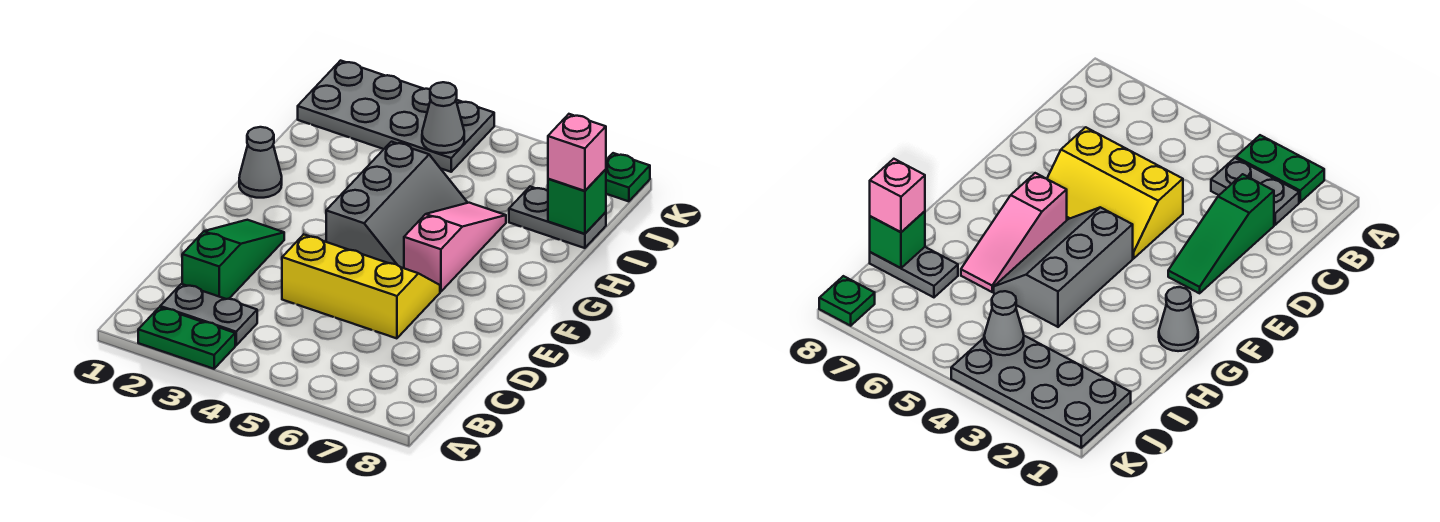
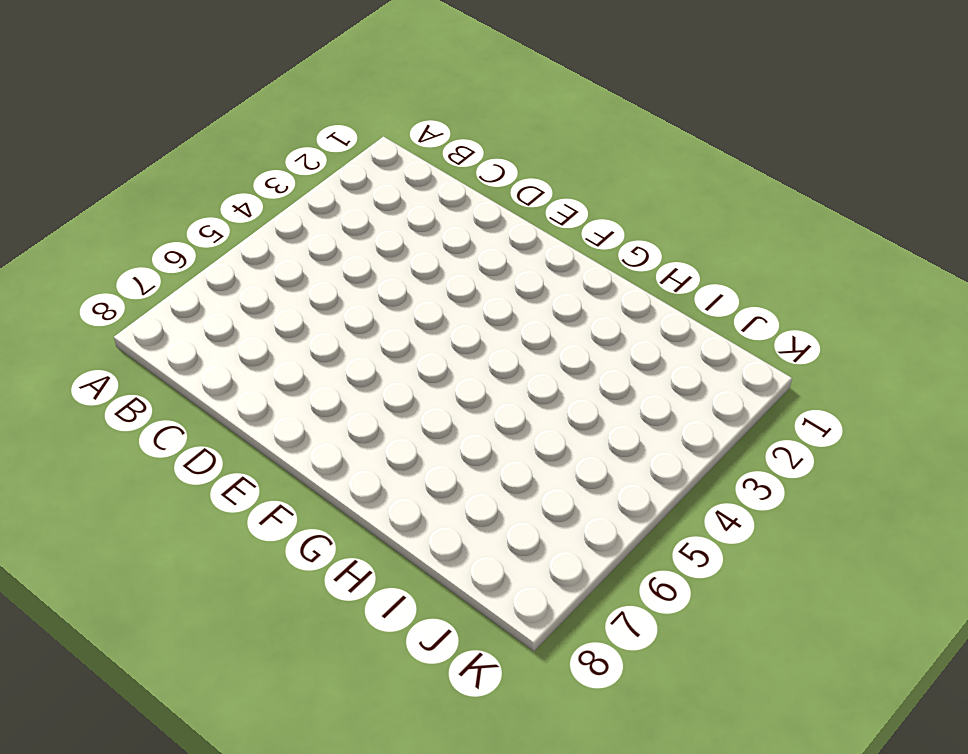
none -> green 1x2 plate [138,307,235,369]
none -> grey 1x2 plate [160,284,257,345]
none -> green 1x3 slope [182,220,284,299]

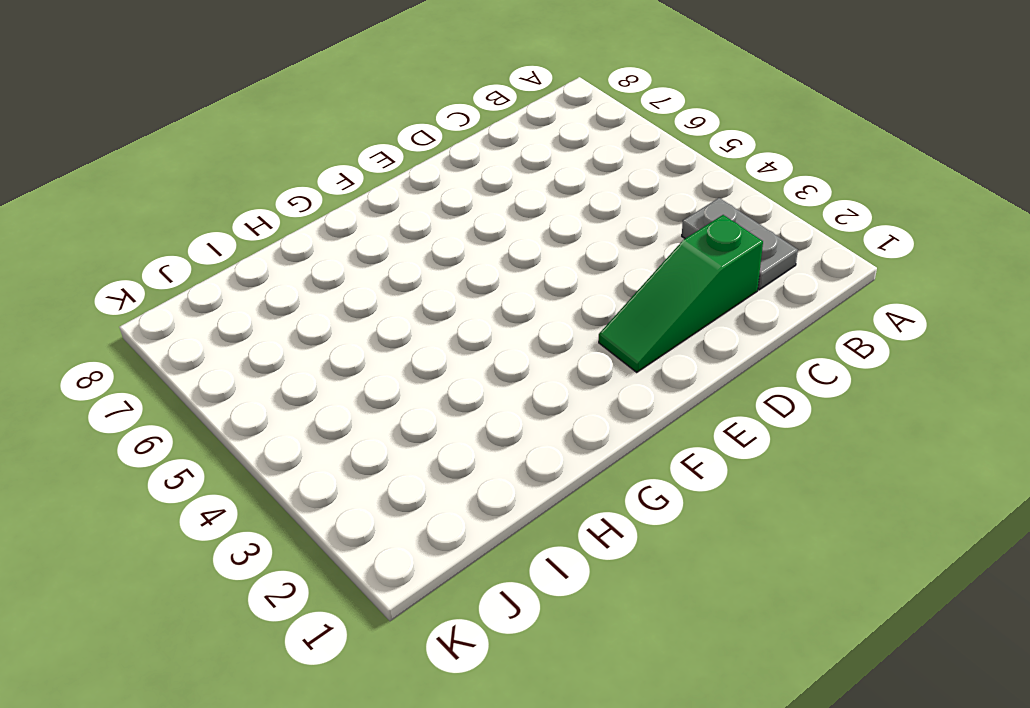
none -> green 1x2 plate [138,307,235,369]
none -> yellow 2x3 slope [282,234,440,338]
none -> grey 2x3 slope [326,142,467,268]

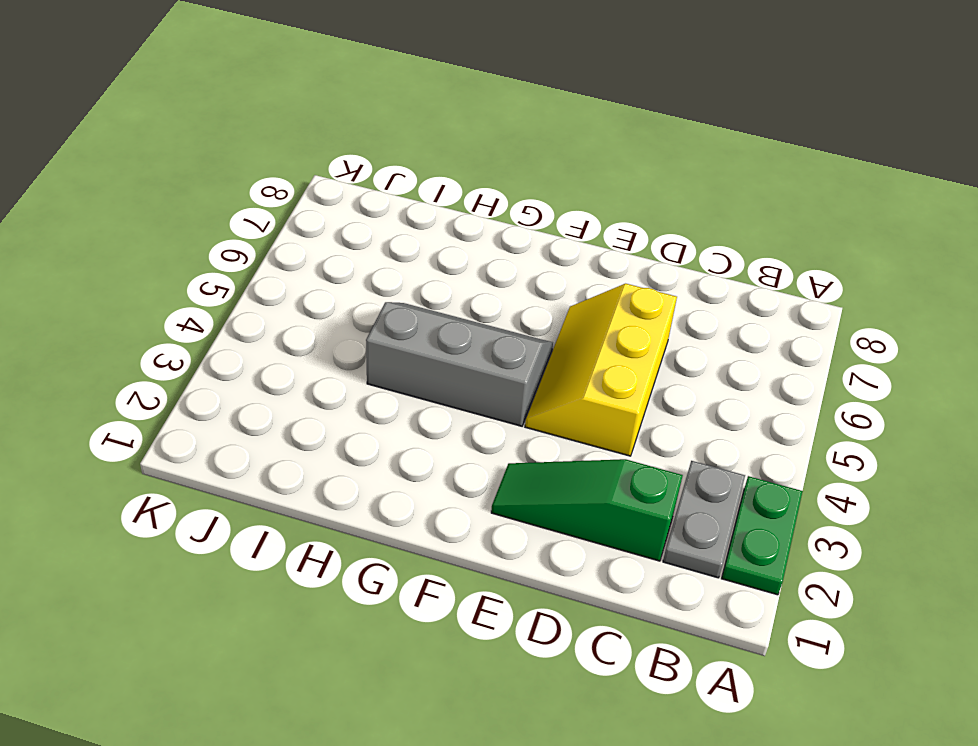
none -> pink 1x3 slope [404,203,506,292]
none -> grey 1x1 cone [239,127,282,198]
none -> grey 1x2 plate [509,186,606,248]

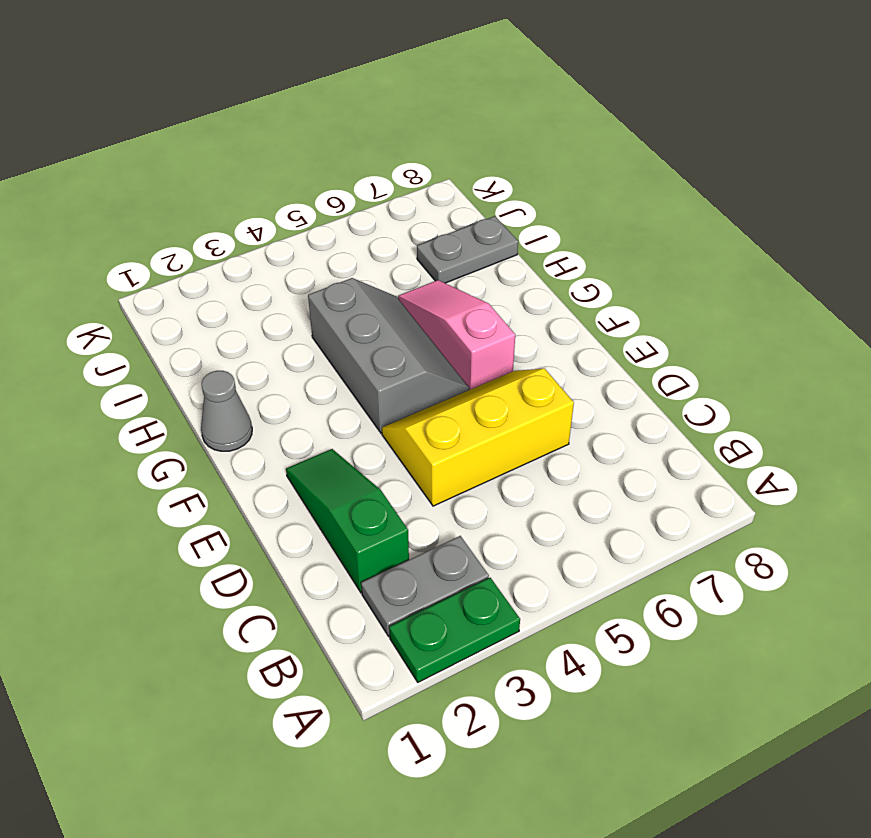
none -> grey 2x4 plate [298,61,494,172]
none -> green 1x1 plate [606,153,650,201]
none -> green 1x1 brick [548,169,606,234]

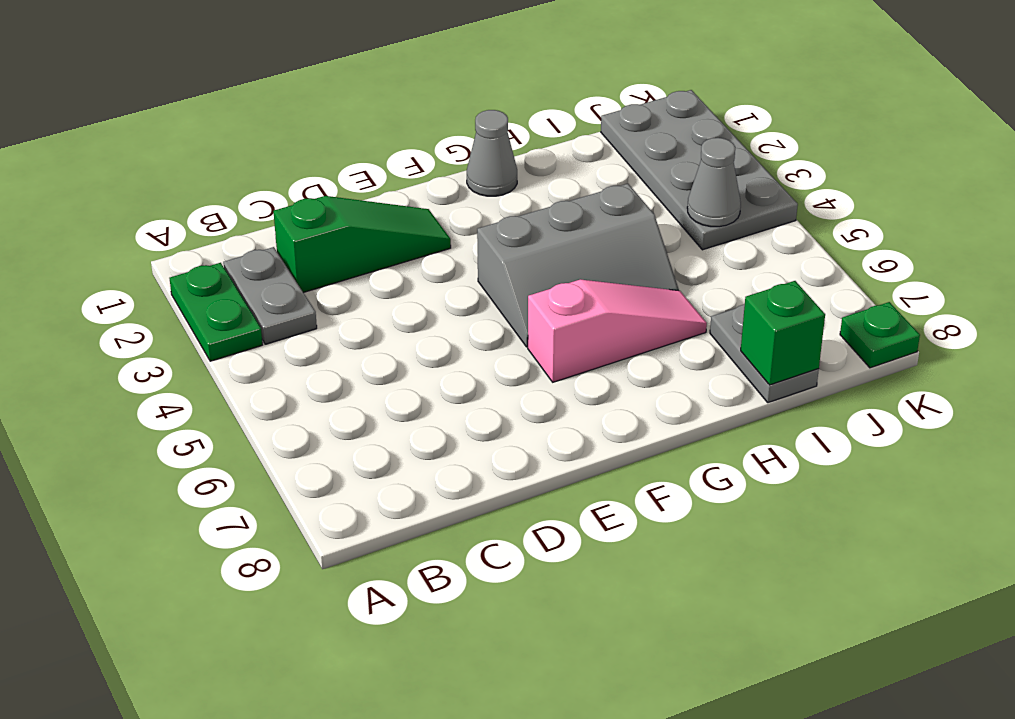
none -> yellow 2x3 slope [282,234,440,338]
none -> pink 1x1 brick [548,114,606,191]

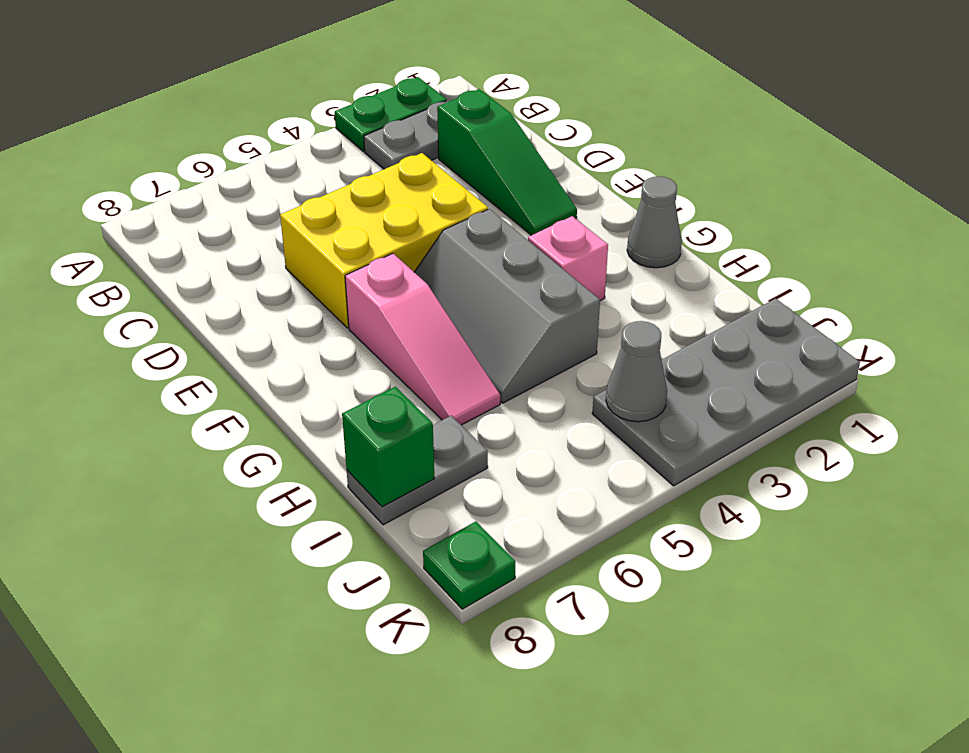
yellow 2x3 brick [280,153,488,328] -> yellow 2x3 slope [282,234,440,338]
pink 1x1 brick [528,216,608,301] -> pink 1x1 brick moved to [548,114,606,191]

